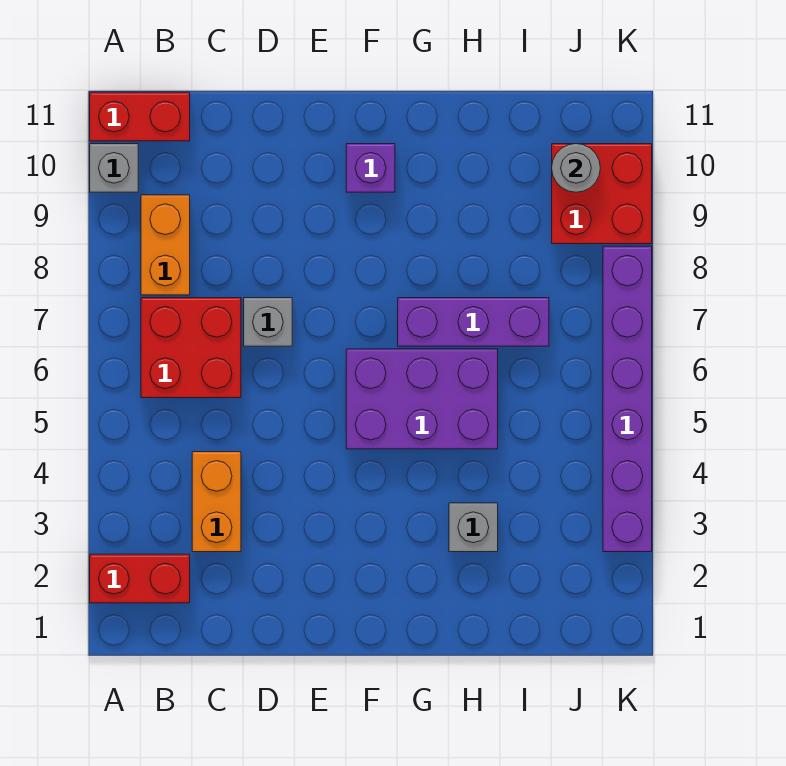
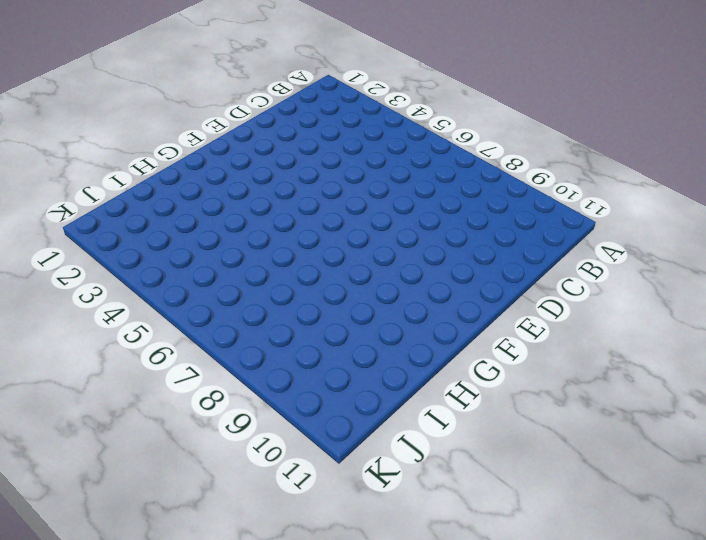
none -> red 1x2 brick [90,554,190,603]
none -> grey 1x1 brick [90,144,138,192]
none -> red 1x2 brick [90,92,190,141]

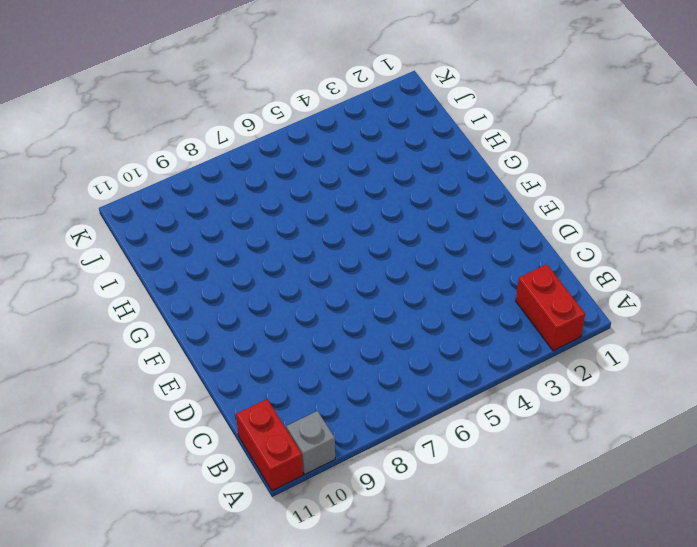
none -> red 2x2 brick [141,298,241,398]
none -> orange 1x2 brick [141,195,190,295]
none -> orange 1x2 brick [192,452,241,552]

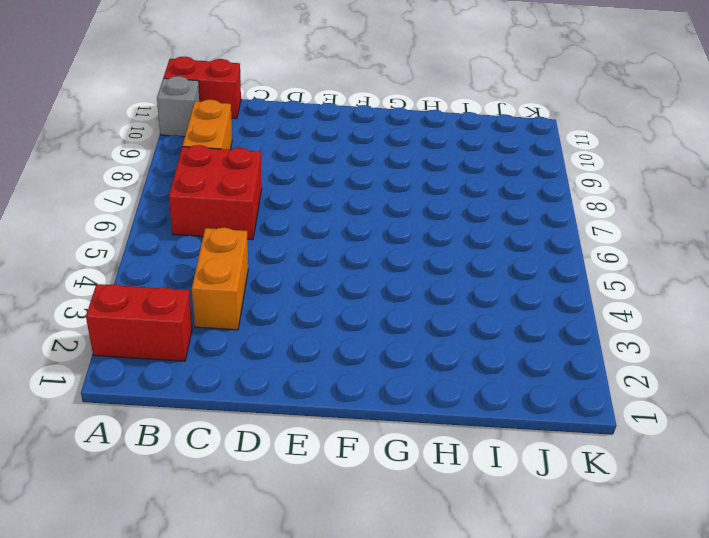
none -> grey 1x1 brick [244,298,292,346]
none -> purple 2x3 brick [346,349,498,449]
none -> purple 1x1 brick [346,144,395,192]

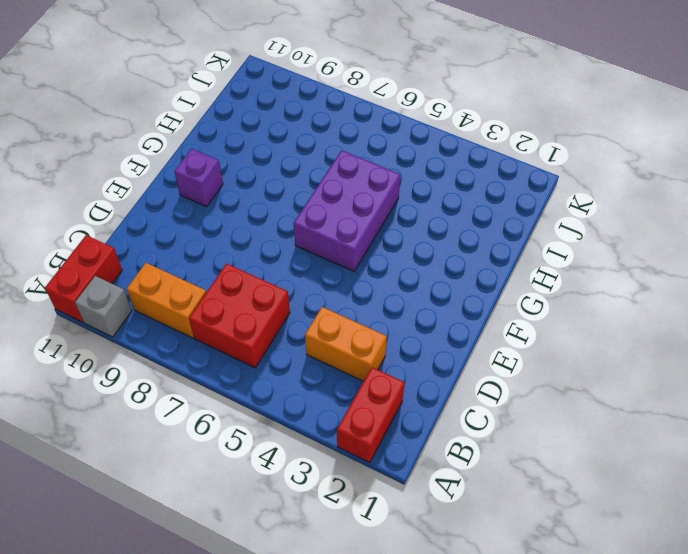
none -> grey 1x1 brick [244,298,292,346]
none -> purple 1x3 brick [398,298,549,346]
none -> grey 1x1 brick [449,503,498,552]

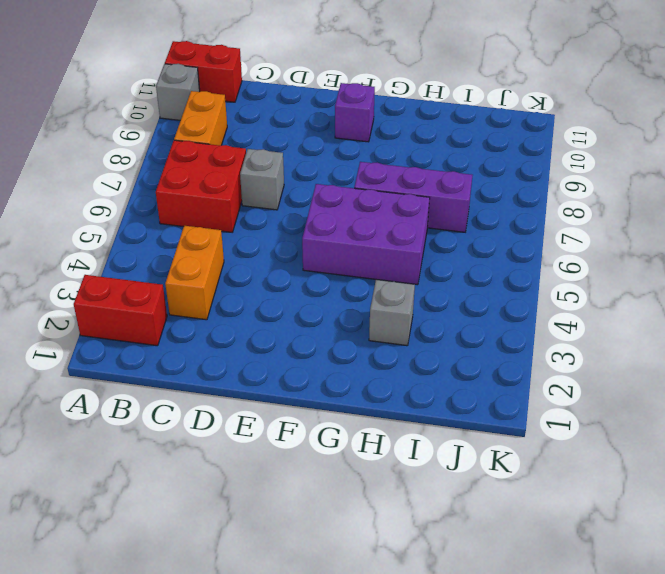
none -> red 2x2 brick [552,144,652,244]
none -> purple 1x6 brick [603,246,652,552]
none -> grey 1x1 round brick [552,144,600,192]

